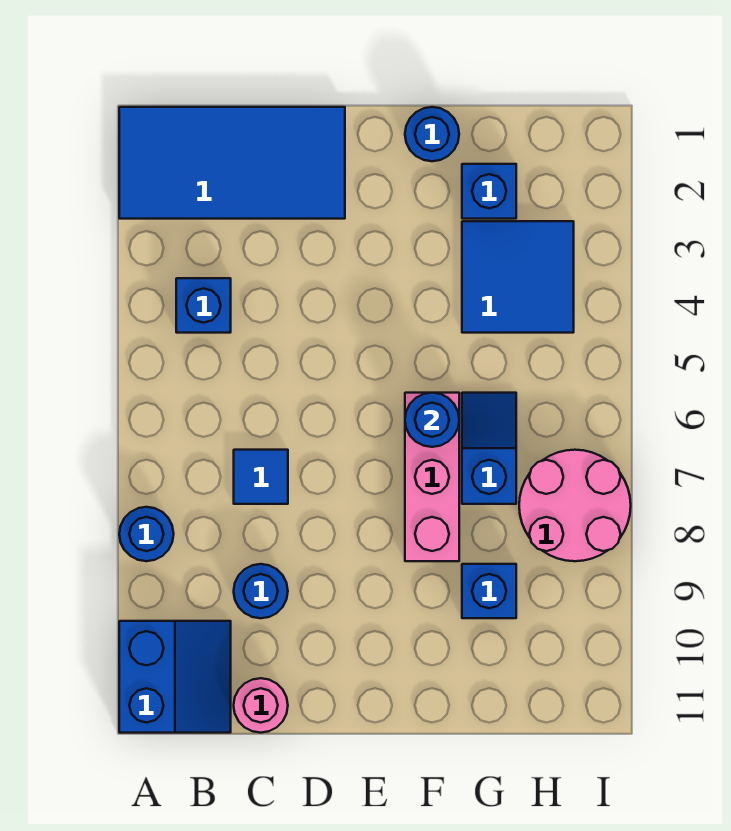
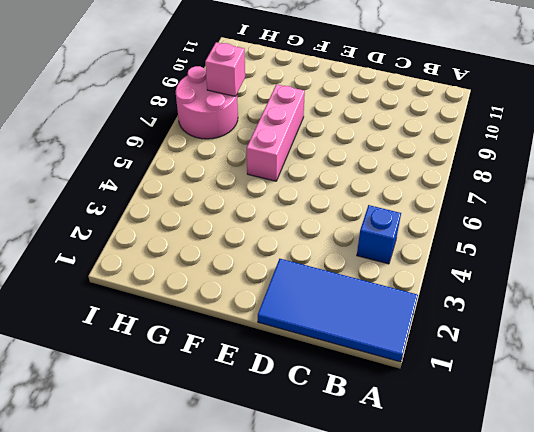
pink 1x1 brick [205,42,245,96] -> none
none -> blue 1x1 round brick [119,507,174,561]
none -> blue 2x2 slope [119,621,231,733]
none -> blue 1x1 tile [234,450,288,504]

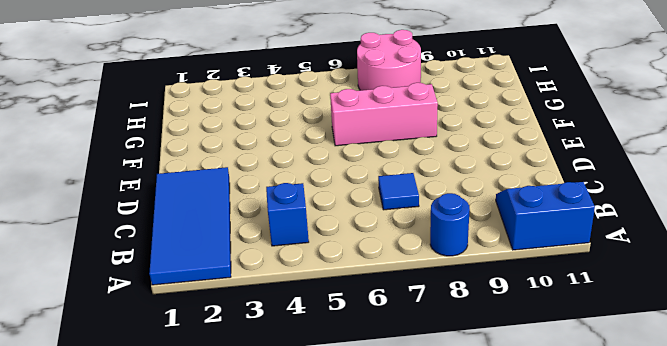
none -> blue 1x1 round brick [234,564,288,618]
none -> pink 1x1 round brick [234,678,288,733]
none -> blue 1x1 round brick [405,107,459,161]

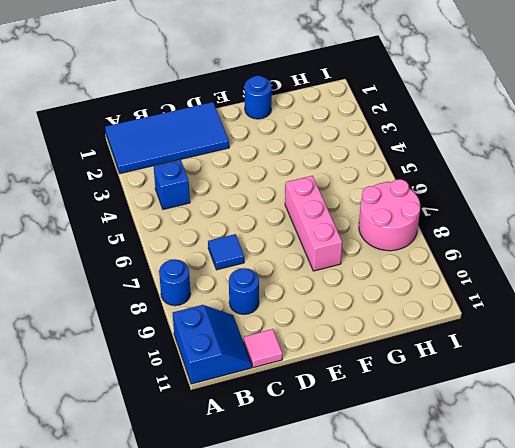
pink 1x1 tile [244,329,282,368] -> pink 1x1 round brick [234,678,288,733]
none -> blue 1x1 brick [462,164,516,219]
none -> blue 2x2 tile [462,221,574,333]
none -> blue 1x2 slope [462,393,516,504]

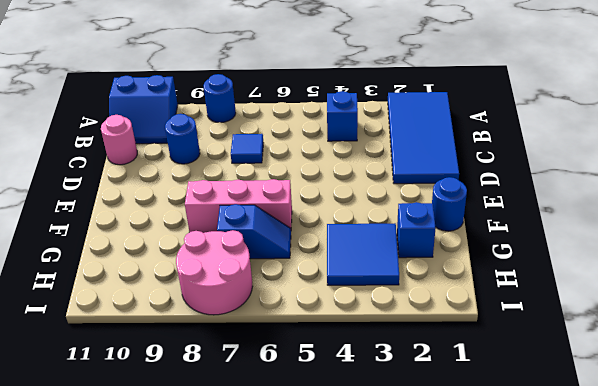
none -> blue 1x1 brick [462,564,516,618]
none -> blue 1x1 round brick [405,393,459,447]

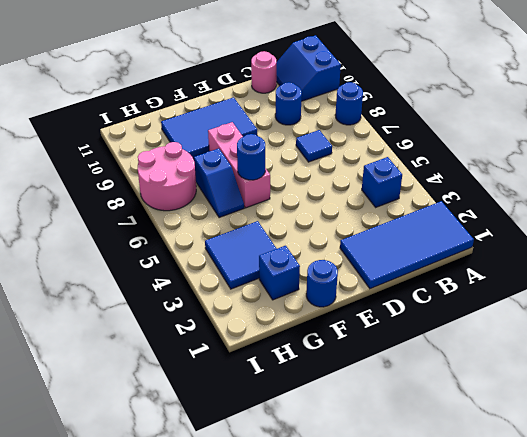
blue 2x3 tile [161,97,257,159] -> blue 1x1 brick [462,564,516,618]

